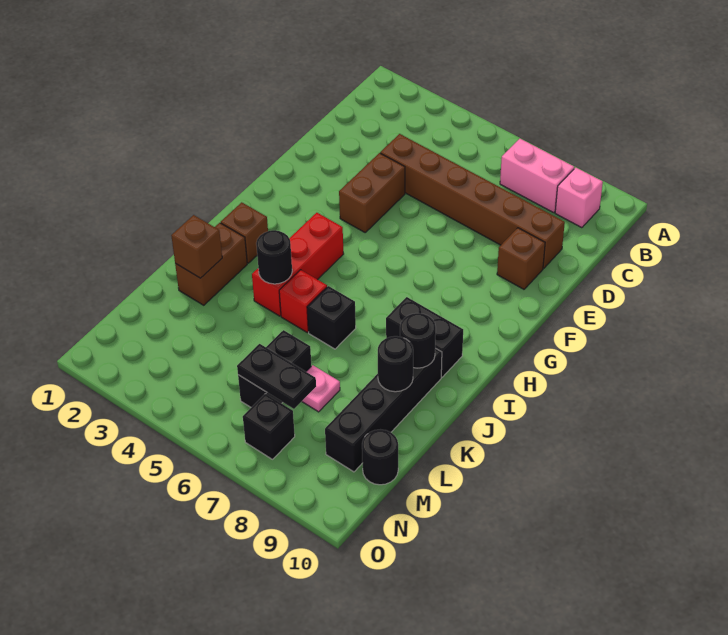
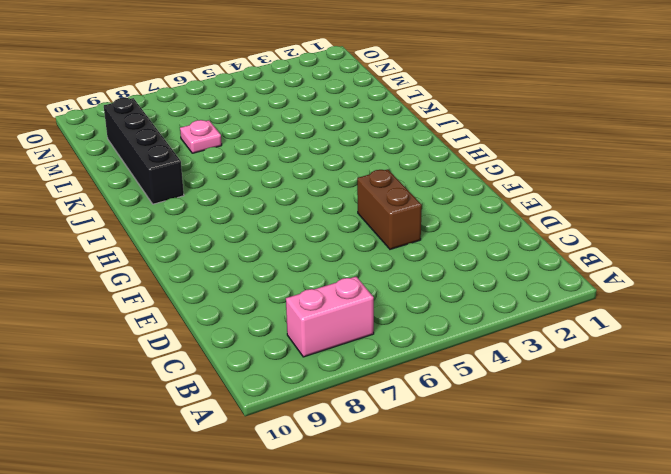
none -> pink 1x1 brick [555,168,603,228]
none -> brown 1x6 brick [380,134,565,268]
none -> brown 1x1 brick [497,228,545,289]

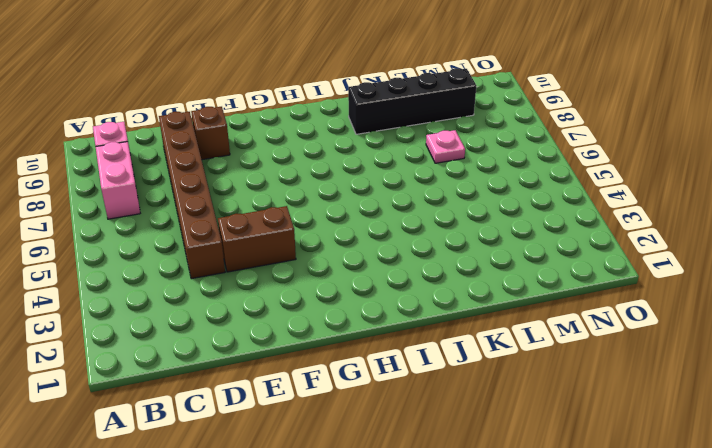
none -> red 1x3 brick [252,213,344,316]
none -> brown 1x1 brick [221,202,268,263]
none -> black 1x2 brick [386,297,463,377]

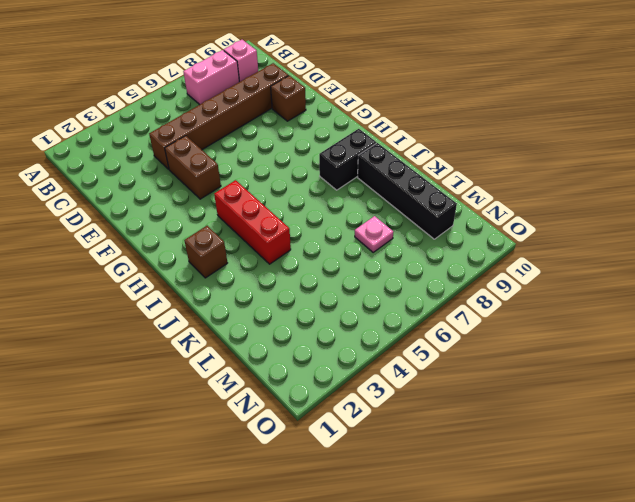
none -> brown 1x2 brick [175,223,247,305]
none -> red 1x1 brick [279,270,327,332]
none -> black 1x1 brick [307,286,356,349]

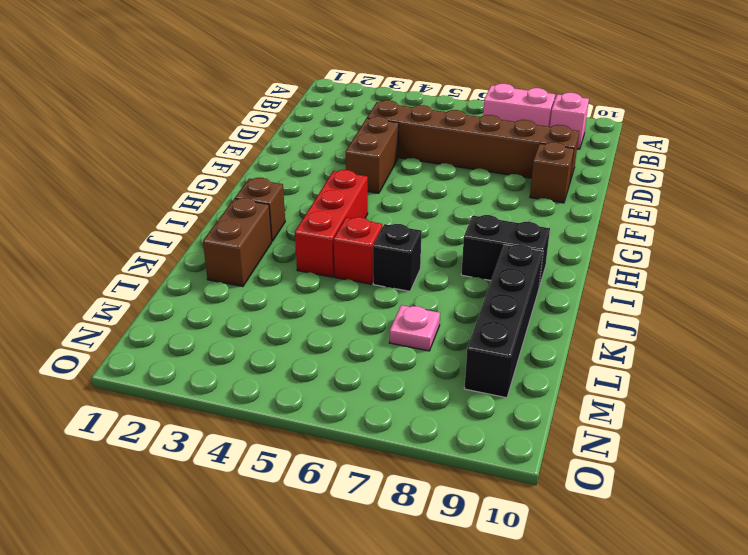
none -> black 1x2 brick [238,330,311,407]
none -> black 1x1 round brick [362,430,398,485]
none -> black 1x1 brick [243,394,295,459]

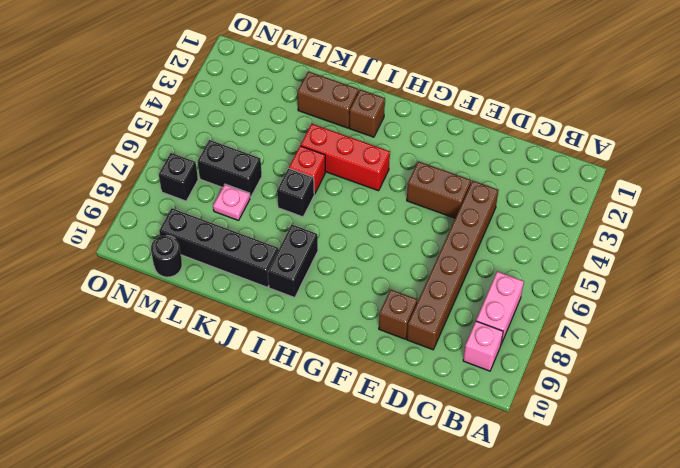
none -> black 1x1 round brick [256,230,292,284]
none -> black 1x1 round brick [400,313,436,368]
none -> brown 1x1 brick [171,215,222,278]

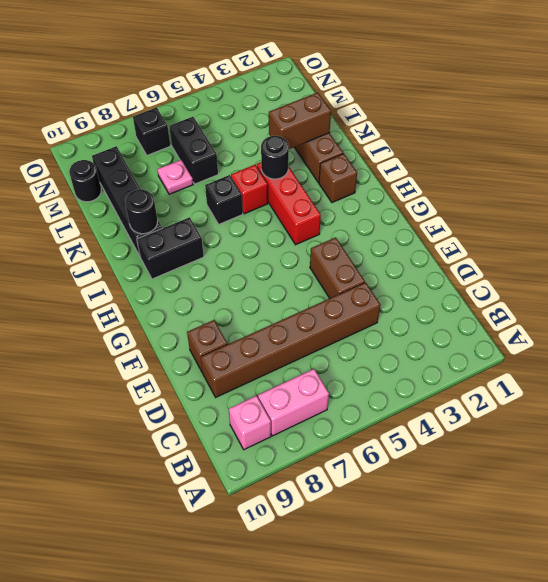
brown 1x2 brick [269,93,331,149] -> brown 1x1 brick [171,215,222,278]
none -> black 1x1 round brick [378,336,413,392]
none -> black 1x2 plate [237,344,316,409]

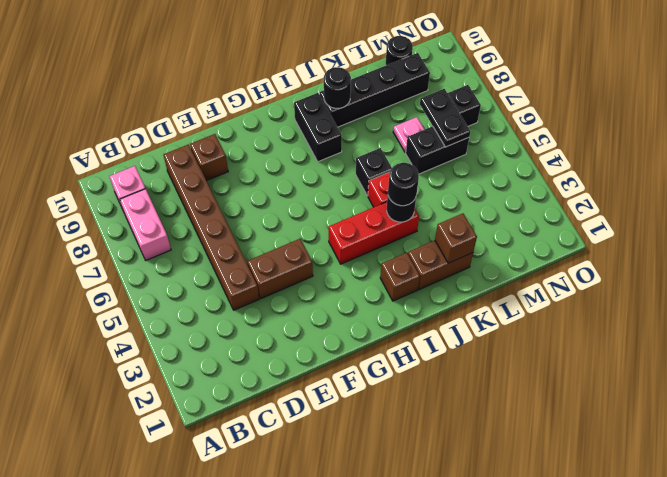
black 1x1 round brick [388,163,419,206] -> black 1x1 round brick moved to [378,336,413,392]

